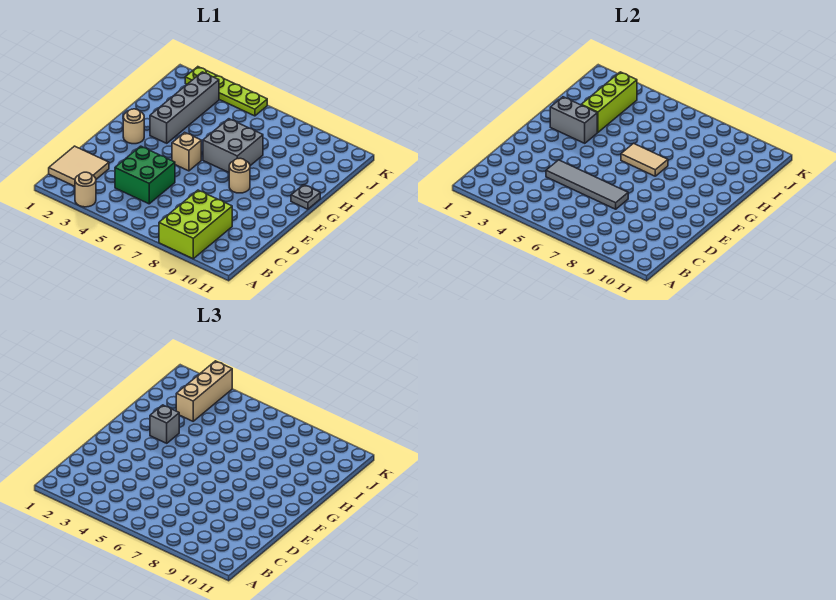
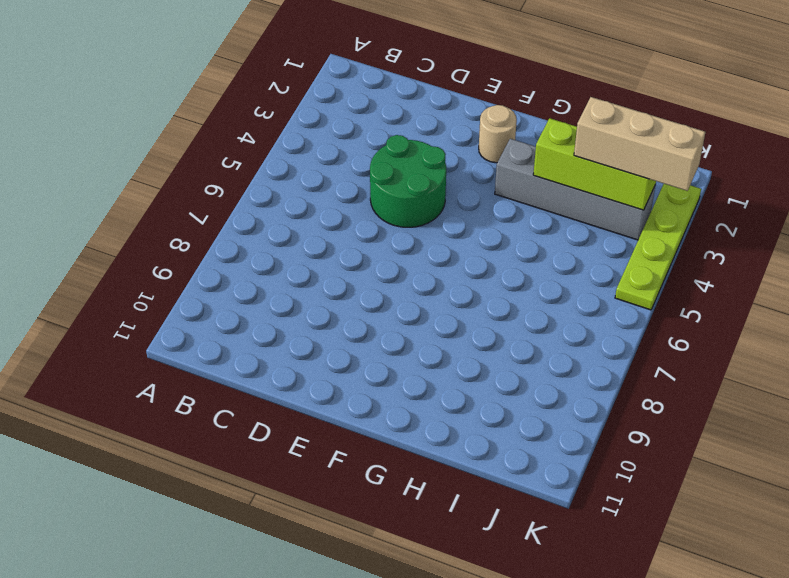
green 2x2 round brick [370,135,446,227] -> green 2x2 brick [115,146,175,204]
none -> tan 1x1 round brick [75,172,96,207]
none -> lime 2x3 brick [159,190,232,259]
none -> tan 2x2 tile [49,146,109,186]

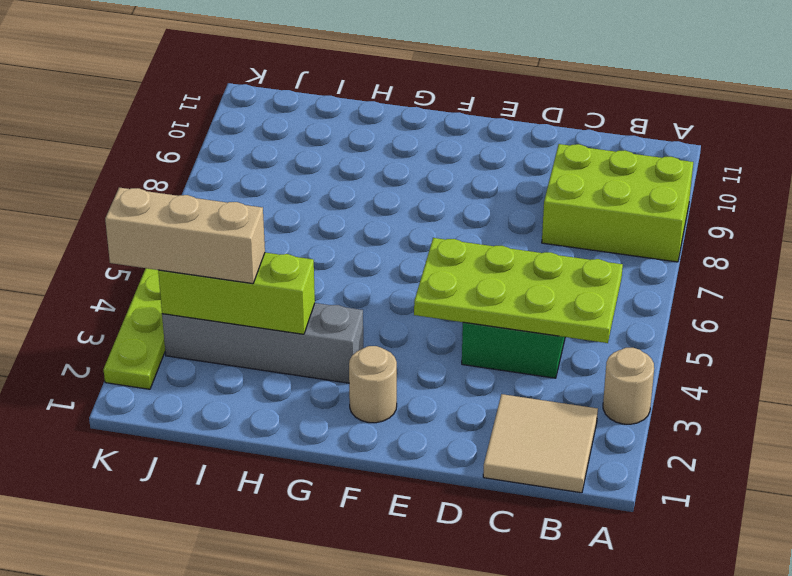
lime 2x4 plate [414,238,623,343] -> grey 1x4 tile [546,160,628,209]
none -> tan 1x1 brick [172,132,201,171]
none -> tan 1x1 round brick [229,158,250,193]
none -> grey 2x2 brick [203,119,263,172]

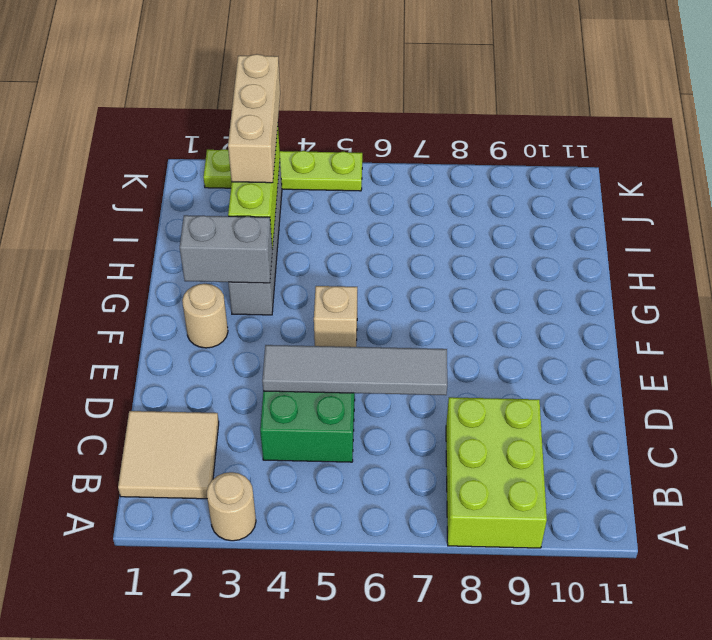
none -> tan 1x1 round brick [229,158,250,193]
none -> grey 2x2 brick [203,119,263,172]
none -> grey 1x1 plate [291,185,320,209]

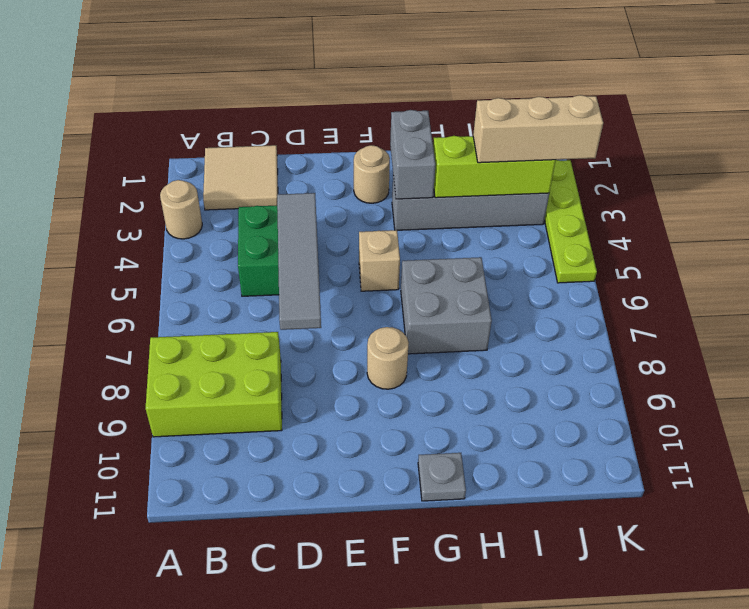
none -> tan 1x2 tile [621,143,668,176]
none -> grey 1x1 brick [150,405,179,443]

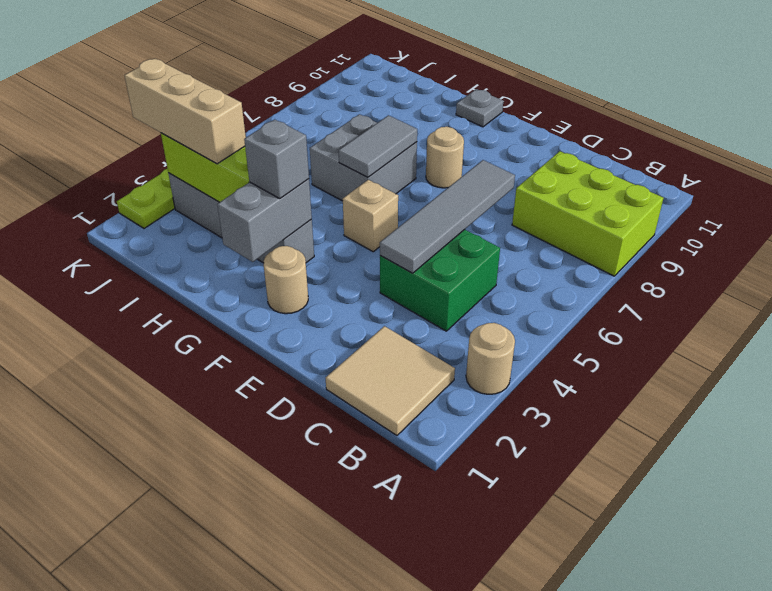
grey 1x2 tile [339,115,417,177] -> tan 1x2 tile [621,143,668,176]

